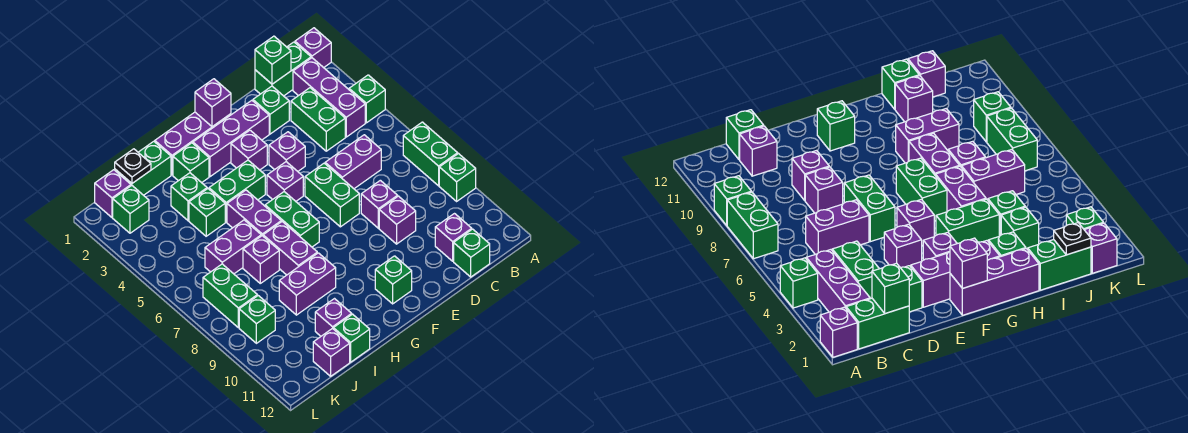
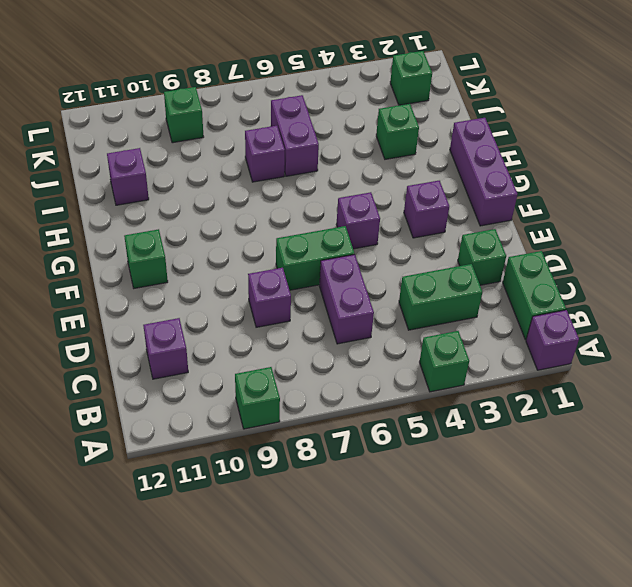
none -> green 1x2 brick [403,122,458,186]
none -> purple 1x3 brick [293,58,365,137]
none -> green 1x1 brick [454,229,490,277]
none -> purple 1x1 brick [379,196,416,244]

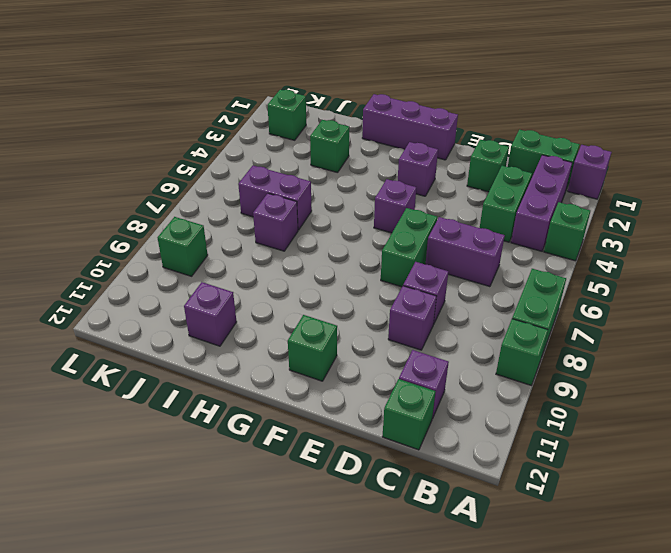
none -> purple 1x3 brick [193,100,269,177]
none -> purple 1x1 brick [269,132,305,171]
none -> green 1x2 brick [209,160,265,222]
none -> green 1x2 brick [265,192,319,247]

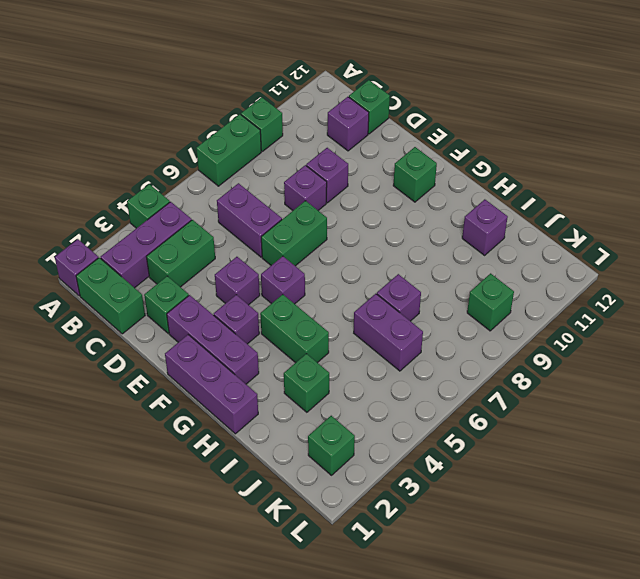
none -> green 1x2 brick [265,192,319,247]
none -> green 1x1 brick [173,143,209,183]
none -> purple 1x2 brick [227,190,281,236]
none -> purple 1x2 brick [263,222,317,275]

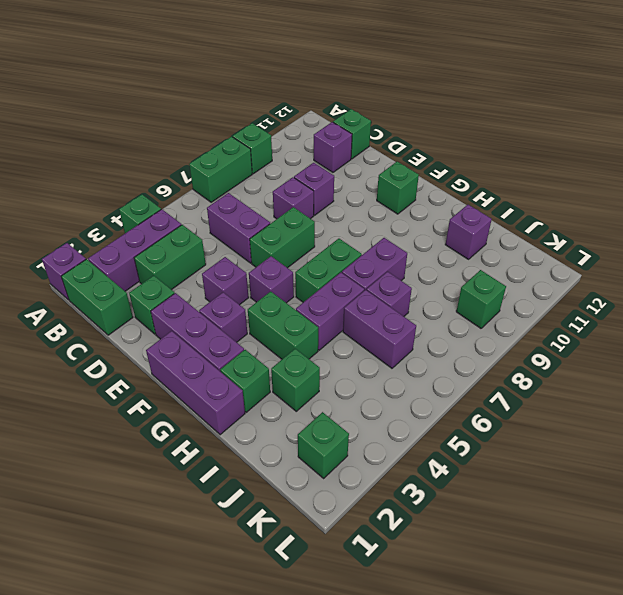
none -> purple 1x2 brick [279,253,336,315]
none -> green 1x2 brick [115,141,171,195]
none -> green 1x1 brick [189,189,225,236]
none -> green 1x1 brick [333,314,370,362]

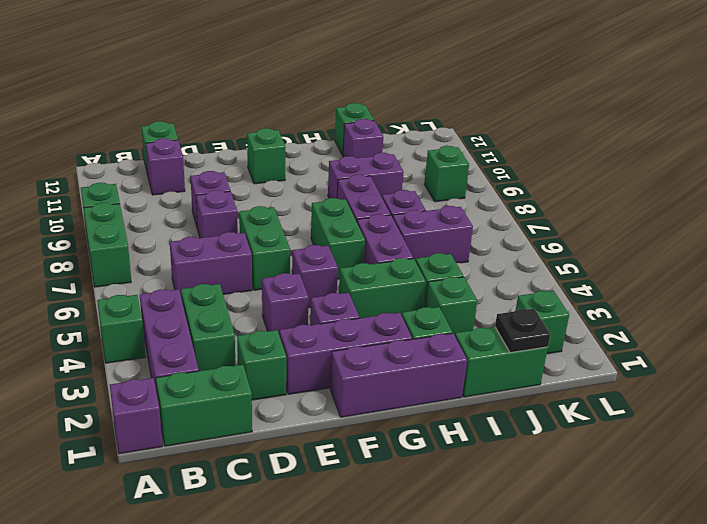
none -> purple 1x1 brick [313,328,350,376]
none -> purple 1x1 brick [95,170,131,217]
none -> green 1x2 brick [203,264,257,328]
none -> green 1x1 brick [255,36,291,84]

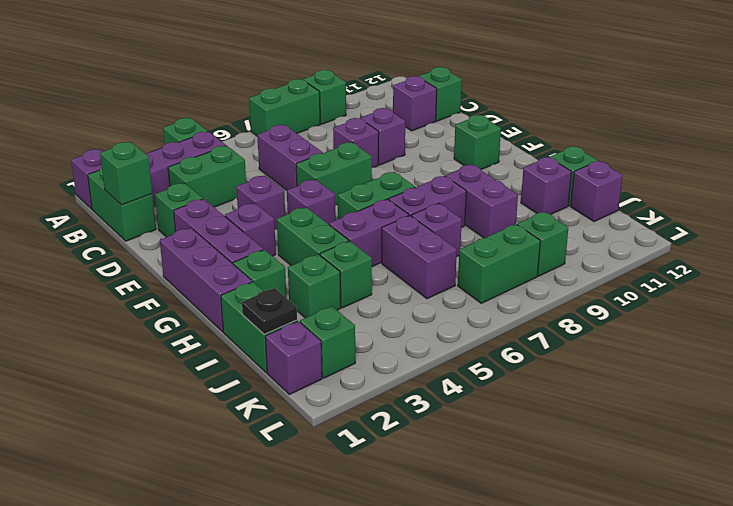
none -> purple 1x1 brick [195,79,231,127]

